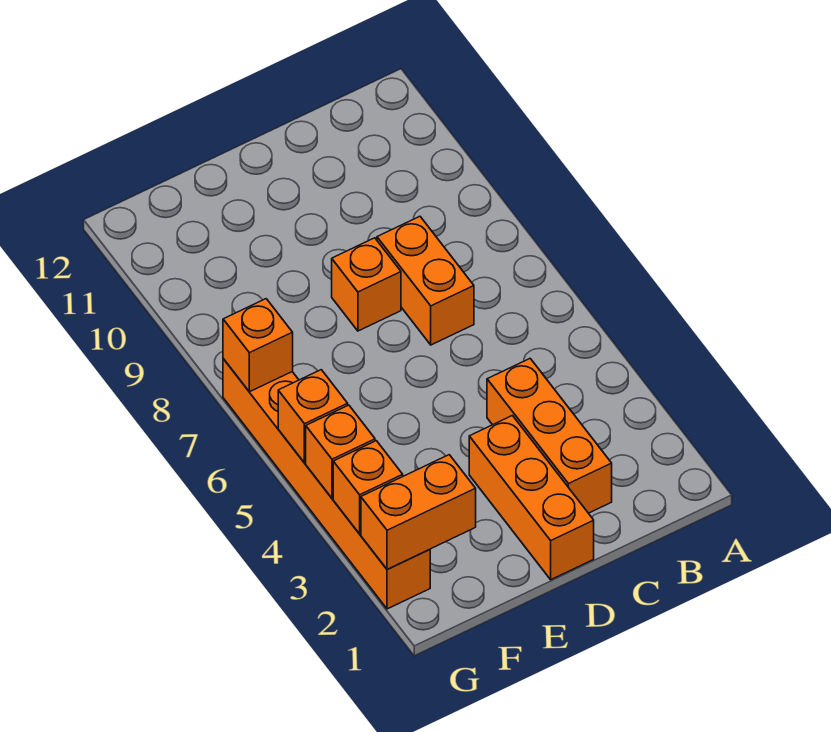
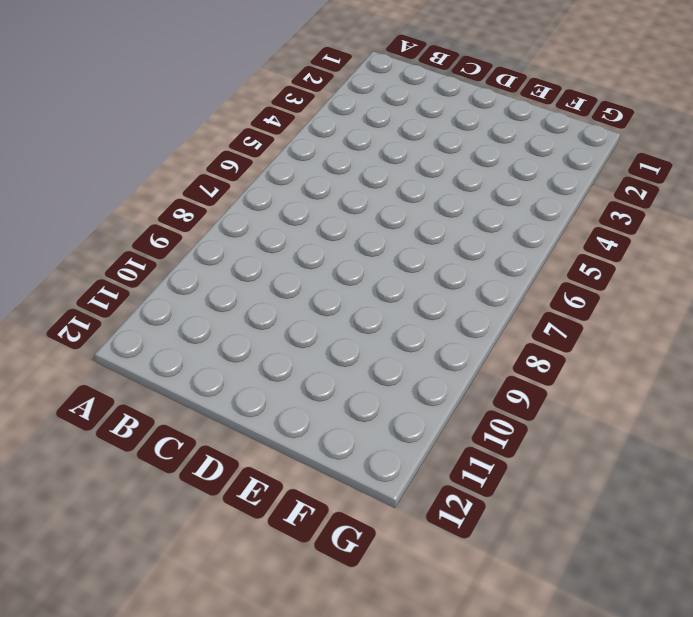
none -> orange 1x3 brick [487,359,612,513]
none -> orange 1x2 brick [377,216,474,345]

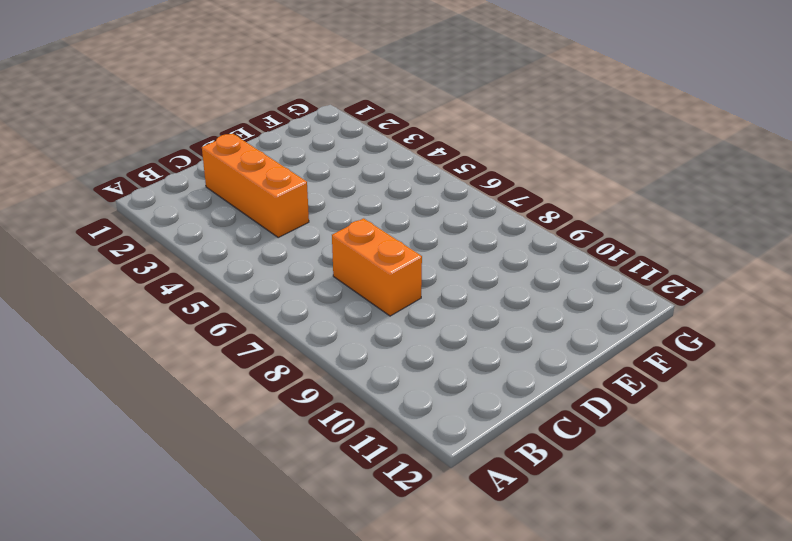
none -> orange 1x3 brick [469,416,594,580]
none -> orange 1x1 brick [332,238,401,331]

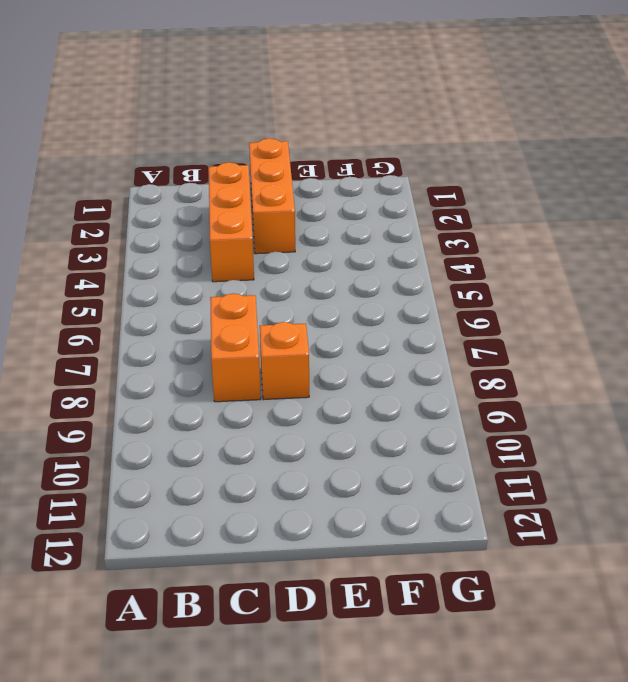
none -> orange 1x6 brick [223,359,430,609]
none -> orange 1x2 brick [361,455,476,570]

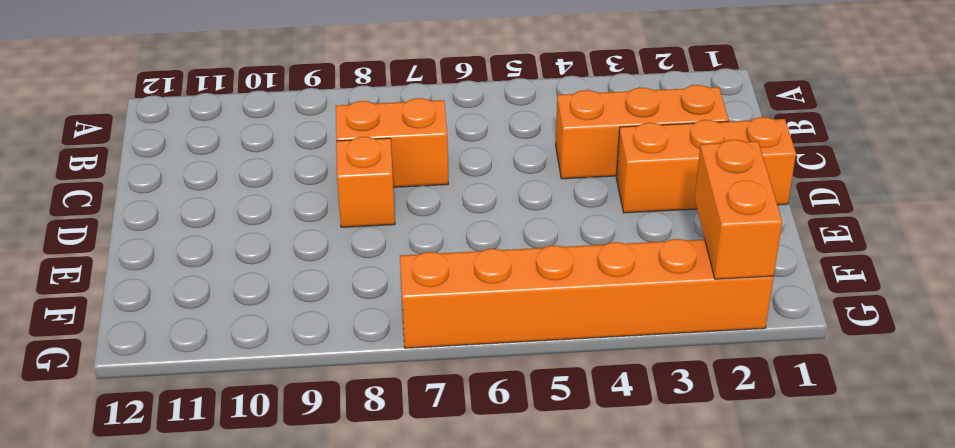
none -> orange 1x1 brick [333,441,403,534]
none -> orange 1x1 brick [306,405,375,498]

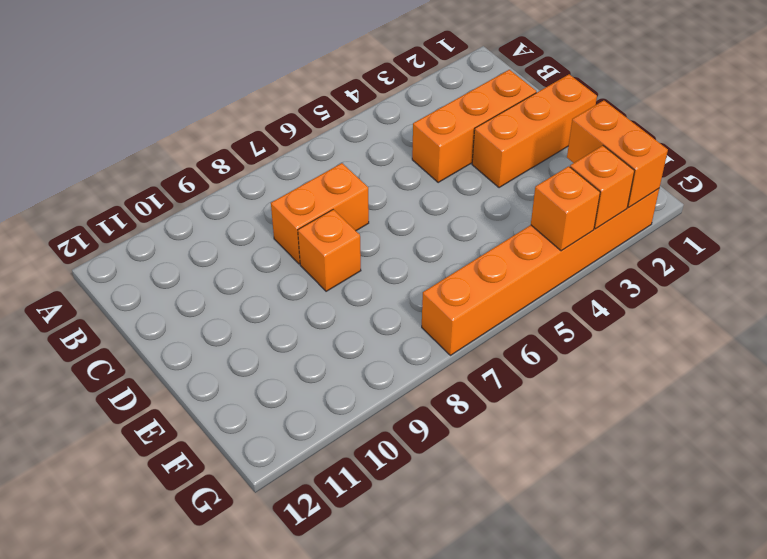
none -> orange 1x1 brick [278,370,348,463]
none -> orange 1x1 brick [223,299,293,392]

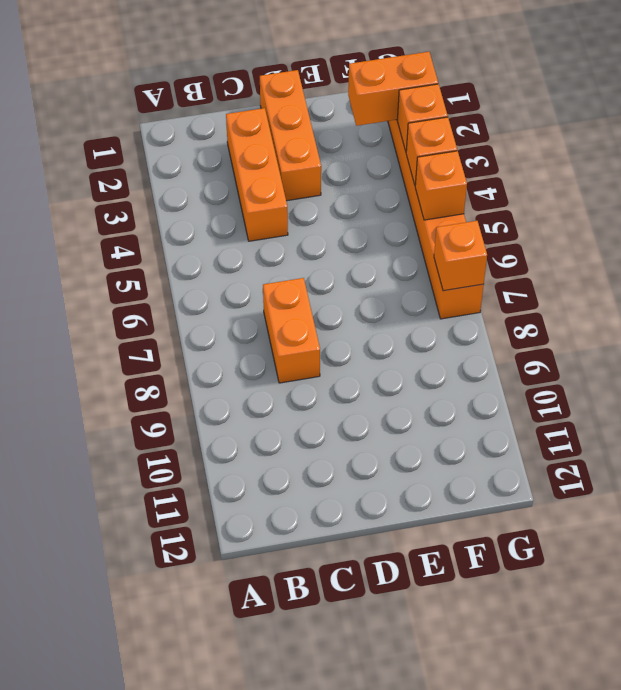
none -> orange 1x1 brick [332,238,401,331]

